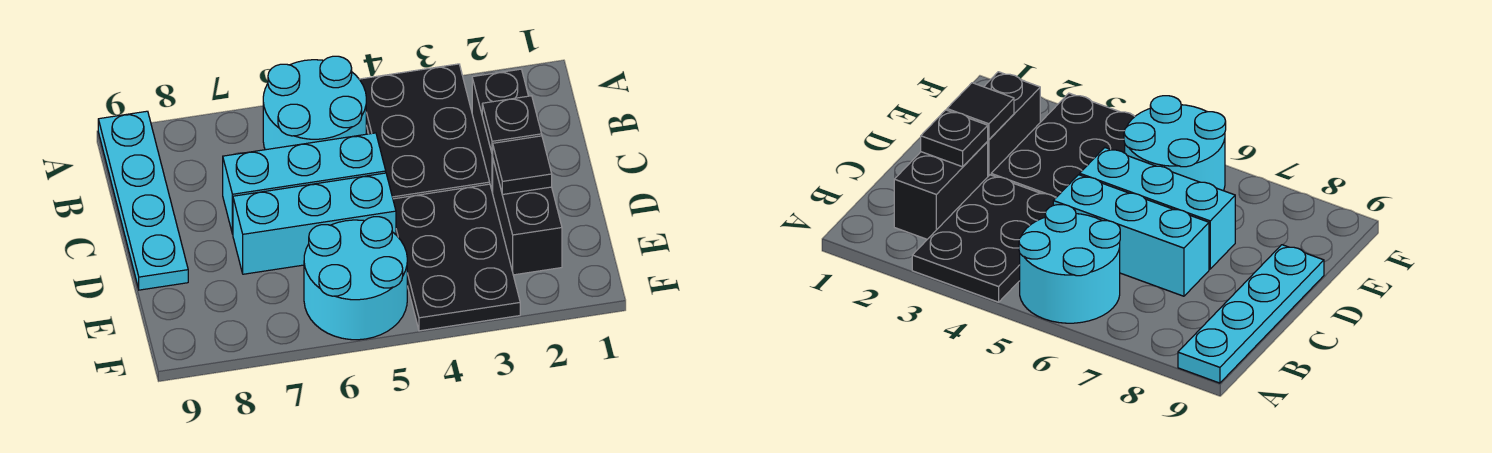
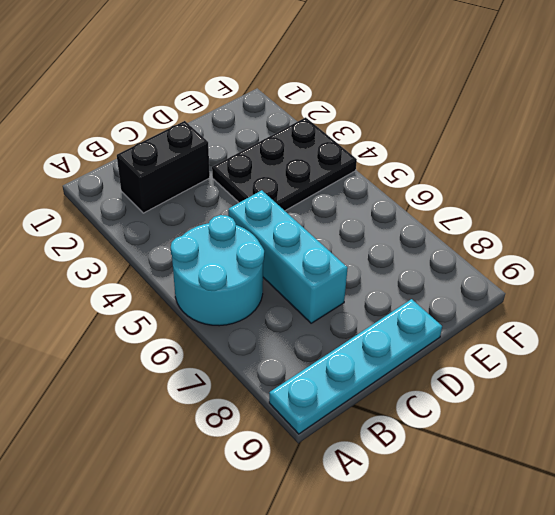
none -> black 2x3 plate [359,64,490,199]
none -> black 1x2 brick [493,160,562,275]

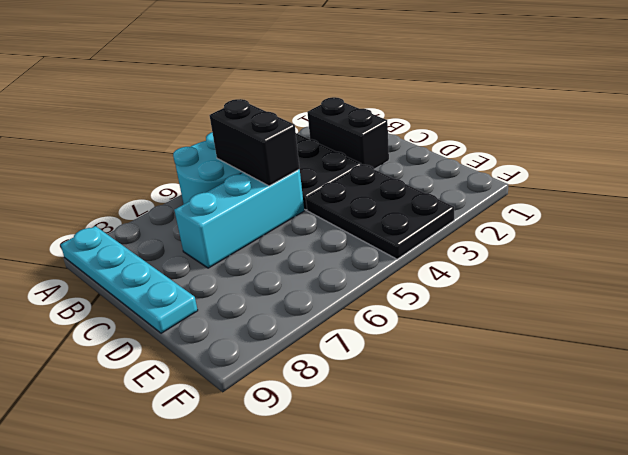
black 1x2 brick [209,99,300,186] -> black 1x2 brick moved to [493,160,562,275]
none -> cyan 1x3 brick [233,173,396,274]
none -> cyan 2x2 round brick [304,217,407,340]

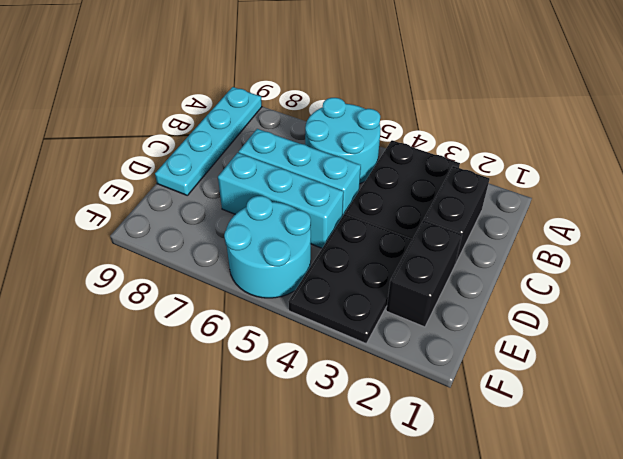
none -> black 1x1 plate [482,96,542,154]
none -> black 1x1 tile [493,136,552,194]

